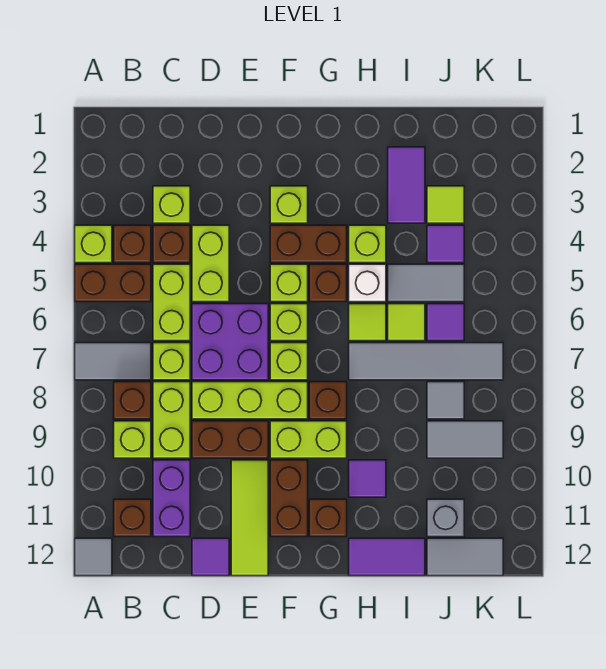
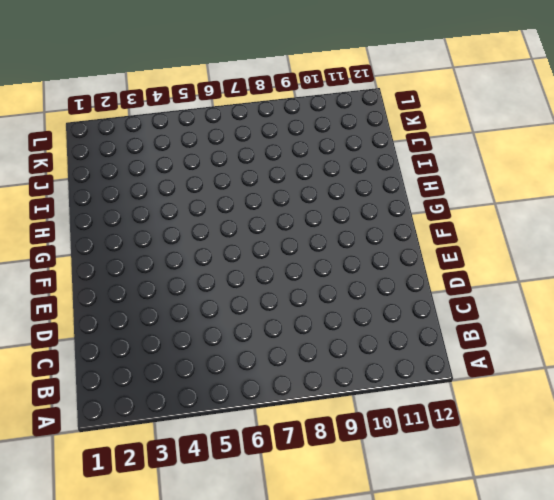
none -> lime 1x1 brick [75,225,112,263]
none -> brown 1x2 brick [75,264,151,302]
none -> grey 1x2 tile [75,343,151,380]
none -> grey 1x1 tile [75,538,112,576]

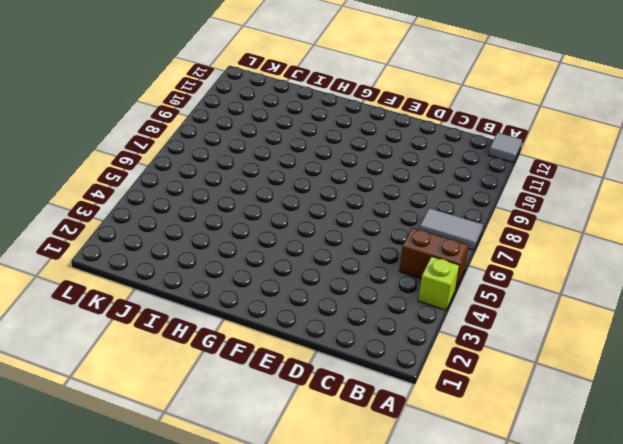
none -> brown 1x1 brick [114,225,151,263]
none -> brown 1x1 brick [114,382,151,419]
none -> lime 1x1 brick [114,421,151,458]
none -> brown 1x1 brick [114,499,151,537]

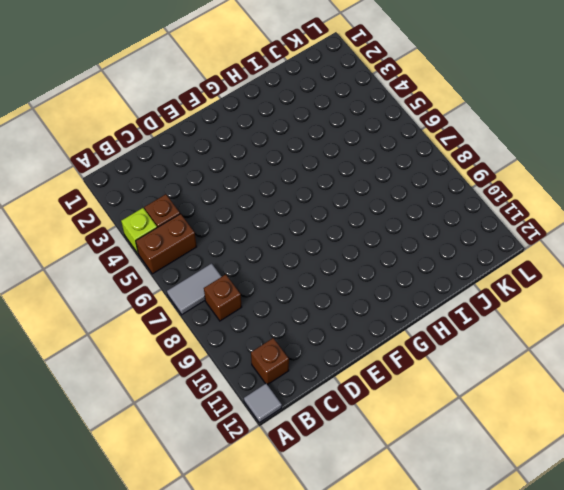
none -> lime 1x1 brick [114,421,151,458]
none -> lime 1x1 brick [153,186,190,223]
none -> brown 1x1 brick [153,225,190,263]
none -> lime 1x2 brick [153,264,190,341]

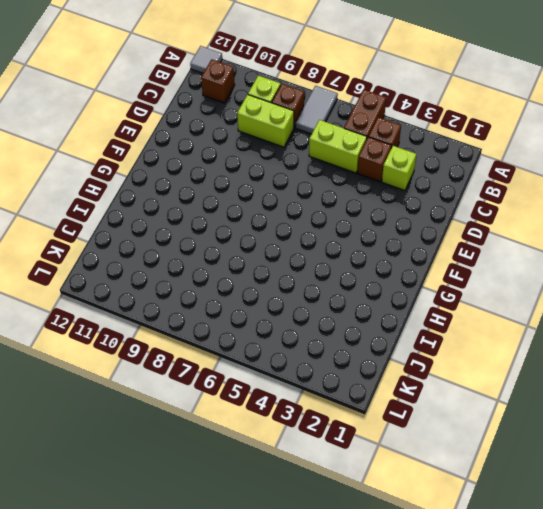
none -> lime 1x1 brick [75,225,112,263]
none -> lime 1x1 brick [153,343,190,380]
none -> purple 1x2 brick [153,460,190,537]
none -> lime 1x2 brick [192,225,229,302]

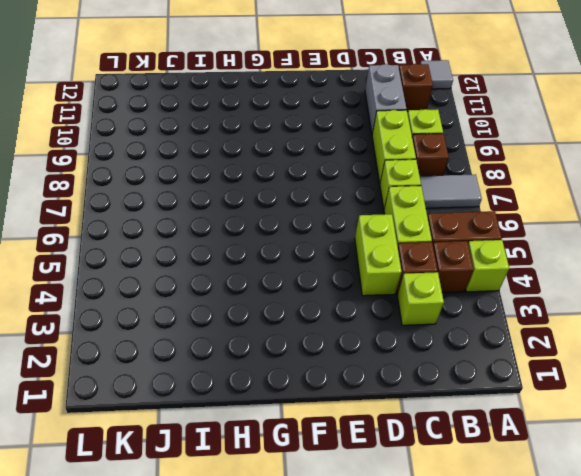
grey 1x2 brick [365,64,406,133] -> purple 1x2 brick [153,460,190,537]
none -> purple 2x2 brick [192,304,268,380]
none -> lime 1x3 brick [192,382,308,419]
none -> brown 1x2 brick [192,421,268,458]
none -> purple 1x1 tile [192,538,229,576]

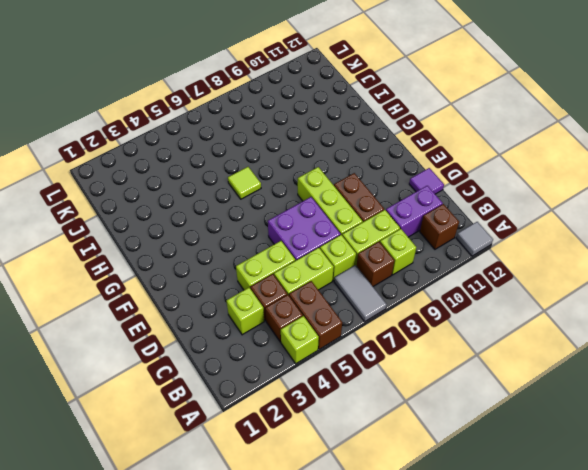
none -> lime 1x3 tile [231,460,268,576]
none -> lime 1x1 brick [270,186,308,223]
none -> brown 1x2 brick [270,225,347,263]
none -> lime 1x1 brick [270,264,308,302]

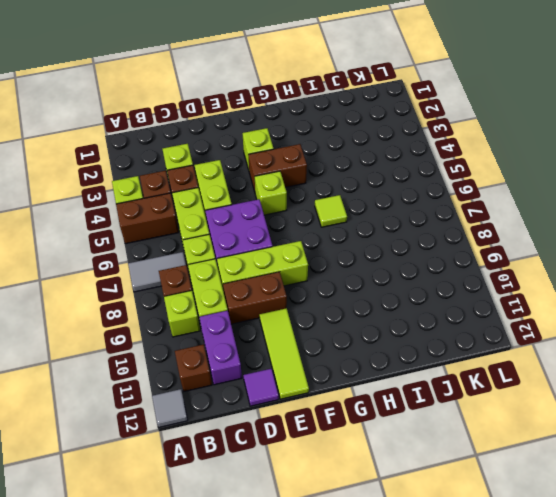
none -> lime 1x1 brick [270,304,308,341]
none -> lime 1x1 brick [270,343,308,380]
none -> lime 1x2 brick [270,421,347,458]
none -> brown 1x2 brick [270,460,308,537]

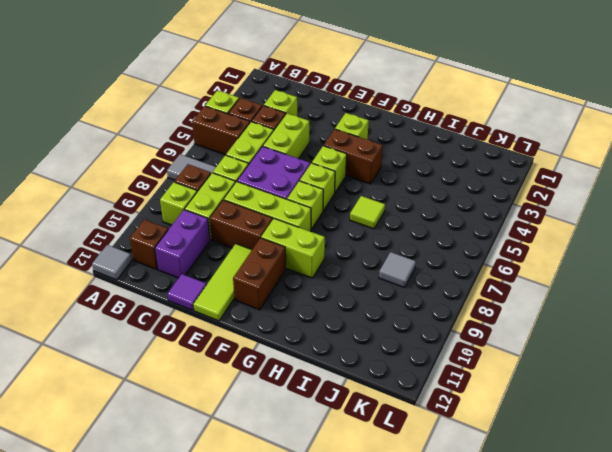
none -> brown 1x1 brick [309,264,347,302]
none -> brown 1x1 brick [309,382,347,419]
none -> brown 1x1 brick [309,499,347,537]
none -> lime 1x1 brick [349,225,386,263]

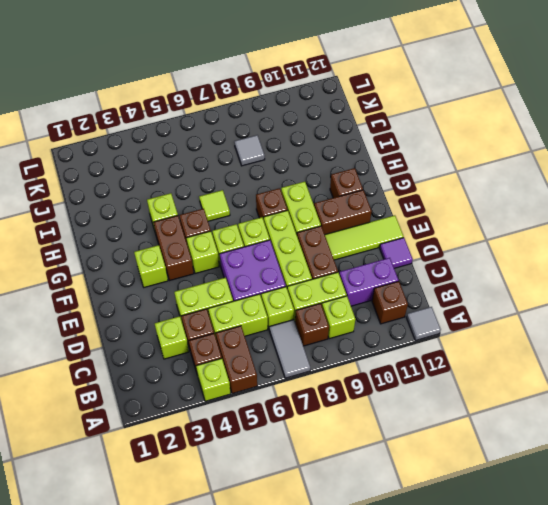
none -> white 1x1 brick [349,264,386,302]
none -> grey 1x4 tile [349,343,503,380]
none -> purple 1x1 tile [349,460,386,497]
none -> purple 1x2 tile [349,538,425,576]

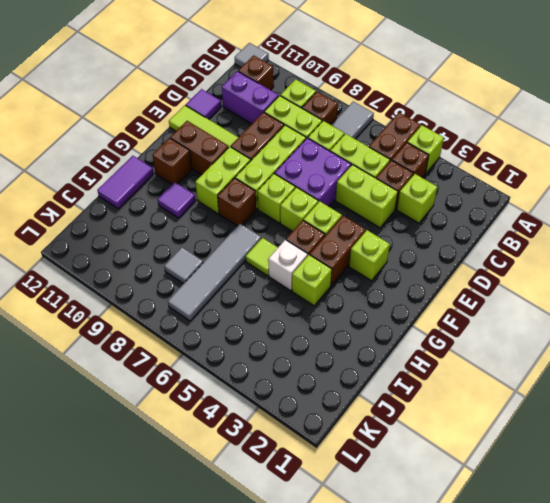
none -> purple 1x2 tile [388,147,425,223]
none -> grey 1x2 tile [388,264,464,302]
none -> lime 1x1 tile [388,304,425,341]
none -> lime 1x1 tile [427,186,464,223]

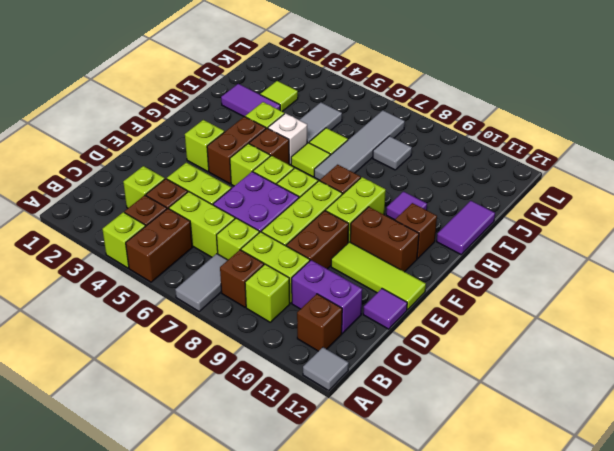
none -> purple 1x1 tile [427,225,464,263]
none -> purple 1x1 tile [427,304,464,341]
none -> grey 1x2 tile [427,421,503,458]
none -> grey 1x1 brick [427,499,464,537]

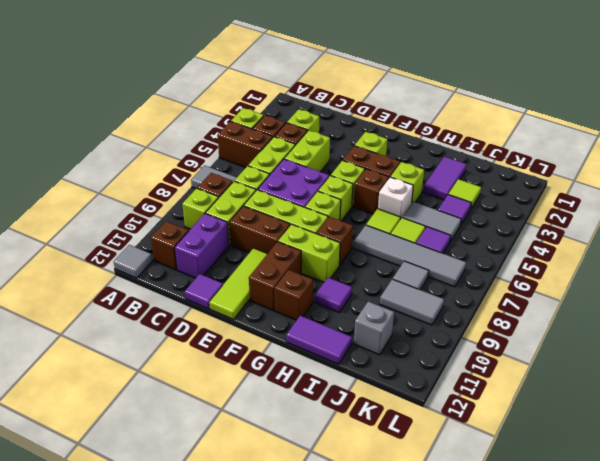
none -> grey 1x2 tile [427,538,503,576]

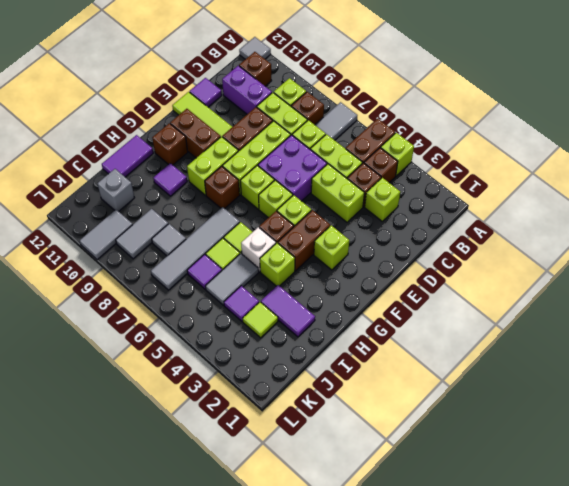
grey 1x2 tile [80,210,133,260] -> grey 1x2 tile moved to [427,538,503,576]

